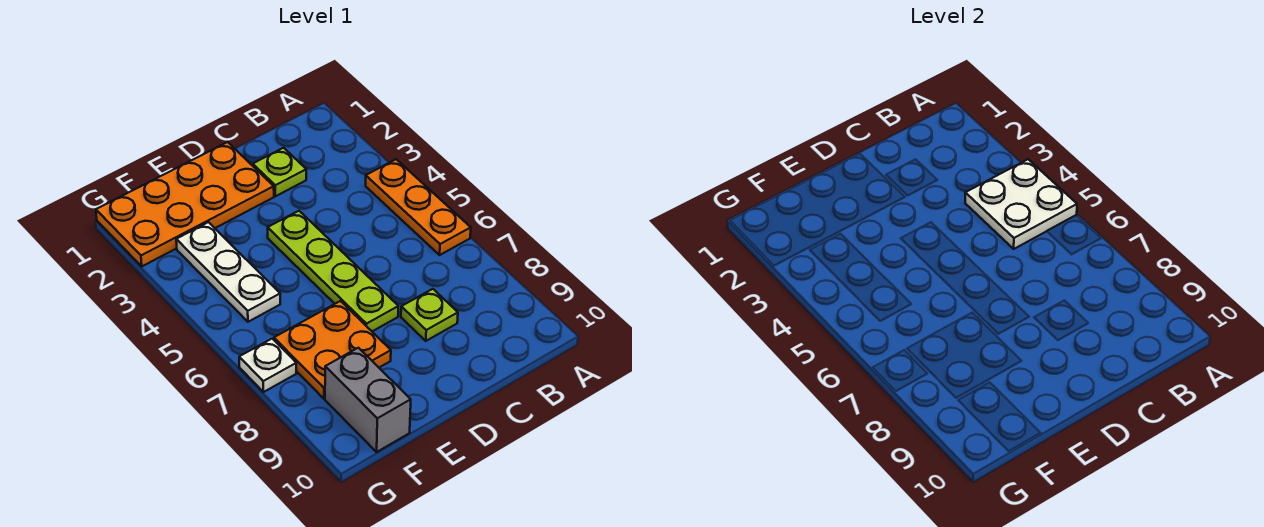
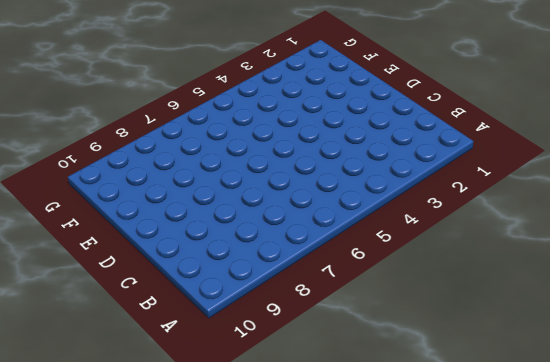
none -> orange 1x3 plate [366,159,471,255]
none -> lime 1x1 plate [253,148,306,196]

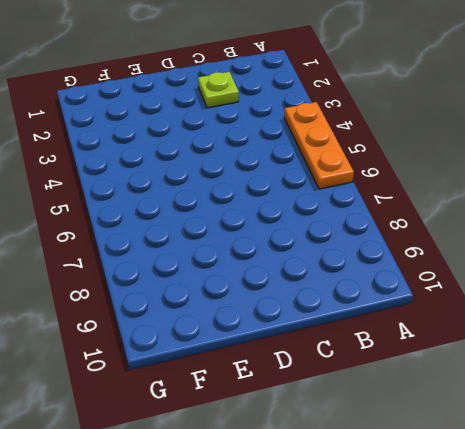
none -> lime 1x1 plate [401,289,458,341]
none -> orange 2x4 plate [96,142,274,266]

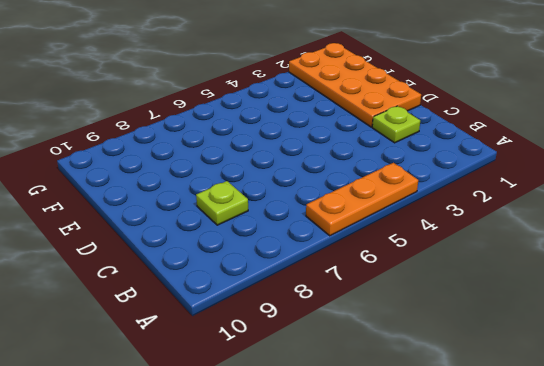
none -> lime 1x4 plate [268,211,398,331]
none -> orange 2x2 plate [274,301,391,399]

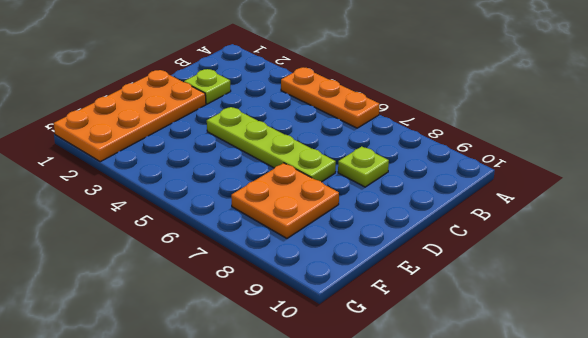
none -> white 1x3 plate [176,222,280,322]
none -> grey 1x2 brick [325,348,411,452]

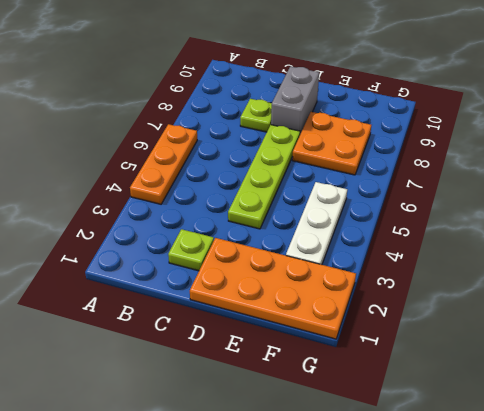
grey 1x2 brick [271,66,319,134] -> grey 1x2 brick moved to [325,348,411,452]
none -> white 1x1 plate [239,339,297,392]
none -> white 2x2 plate [965,159,1077,249]

